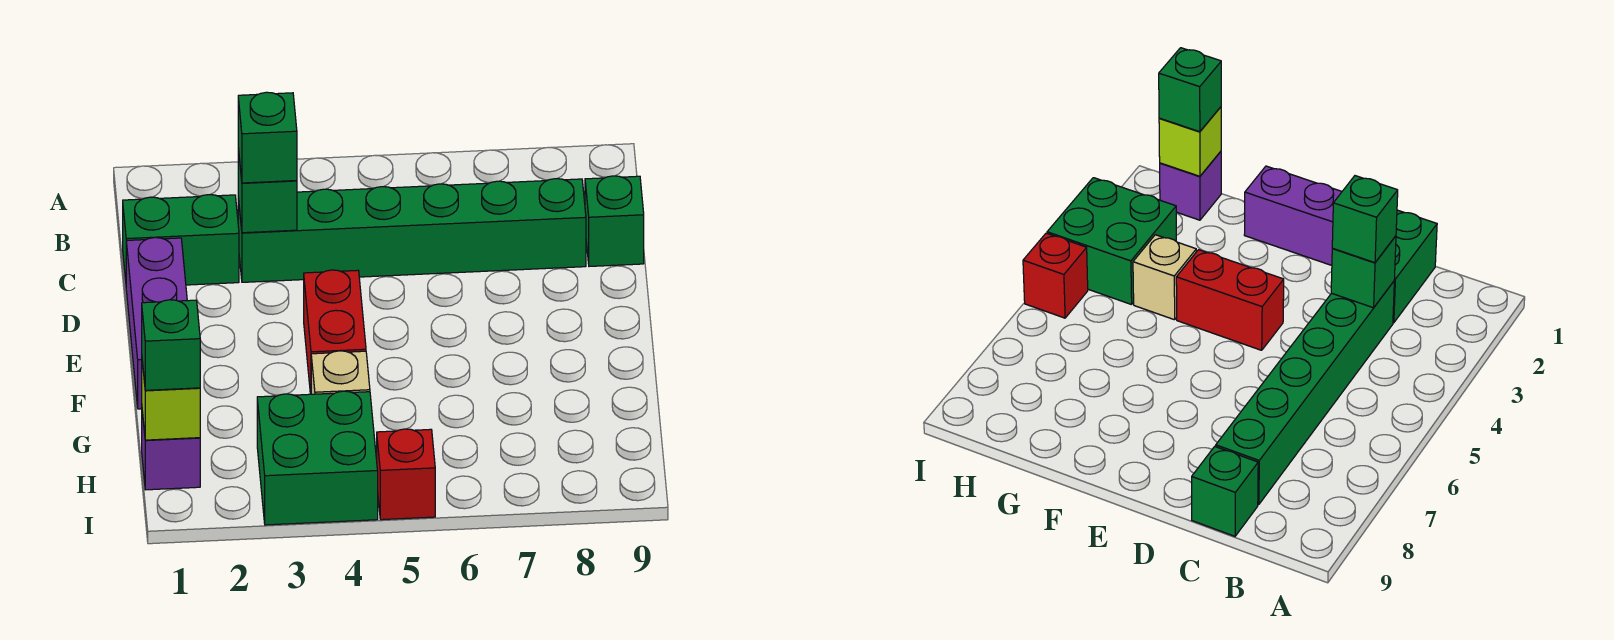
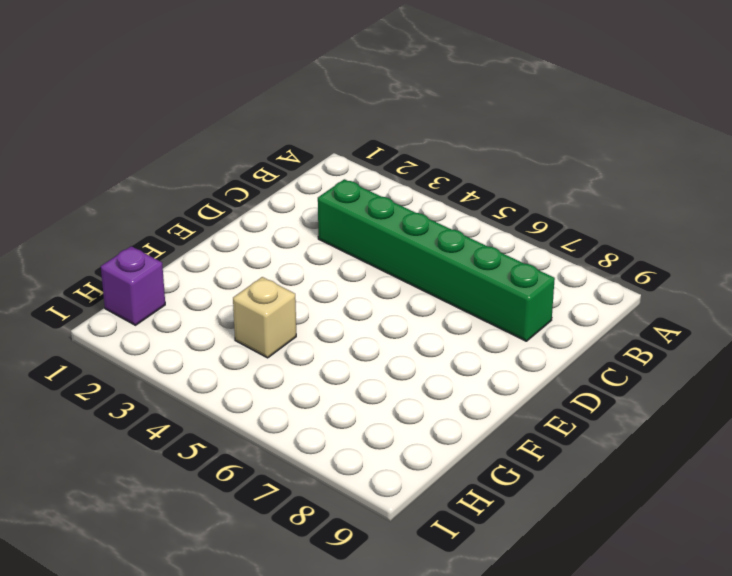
none -> green 1x2 brick [123,195,239,285]
none -> green 1x1 brick [585,176,644,266]
none -> purple 1x3 brick [126,238,187,409]

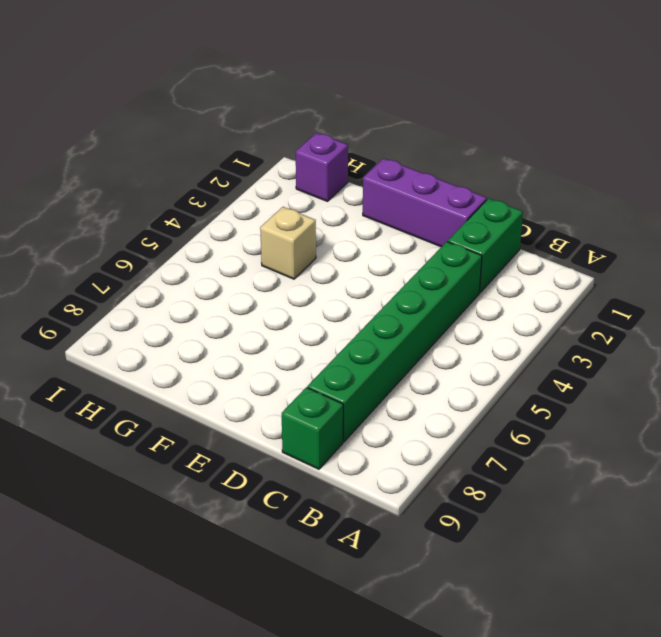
none -> red 1x2 brick [304,270,366,394]
none -> green 2x2 brick [257,391,378,525]
none -> red 1x1 brick [377,429,435,520]

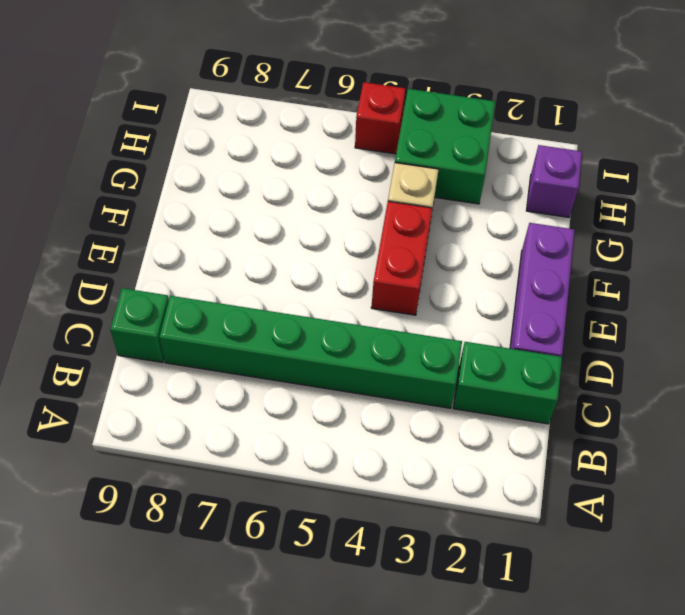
none -> green 1x1 brick [238,148,297,233]
none -> lime 1x1 brick [142,362,200,440]
none -> green 1x1 brick [238,92,297,183]

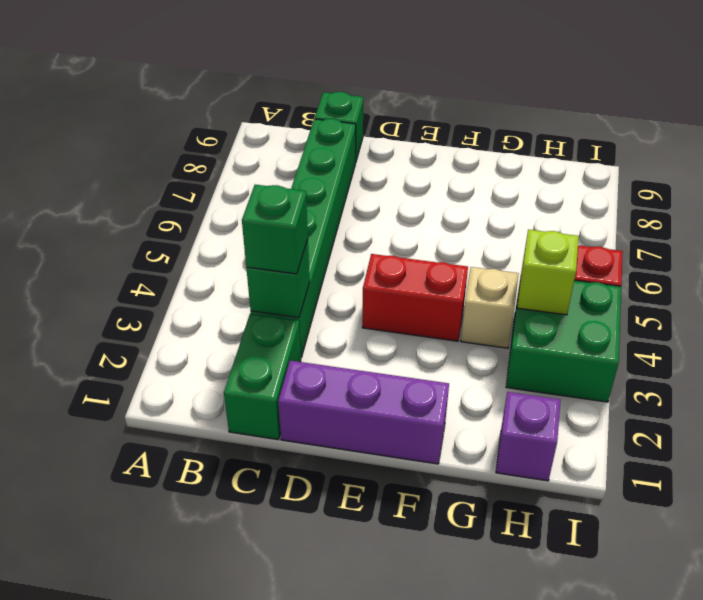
lime 1x1 brick [517,230,579,315] -> lime 1x1 brick moved to [142,362,200,440]
none -> green 1x1 brick [142,300,200,390]

